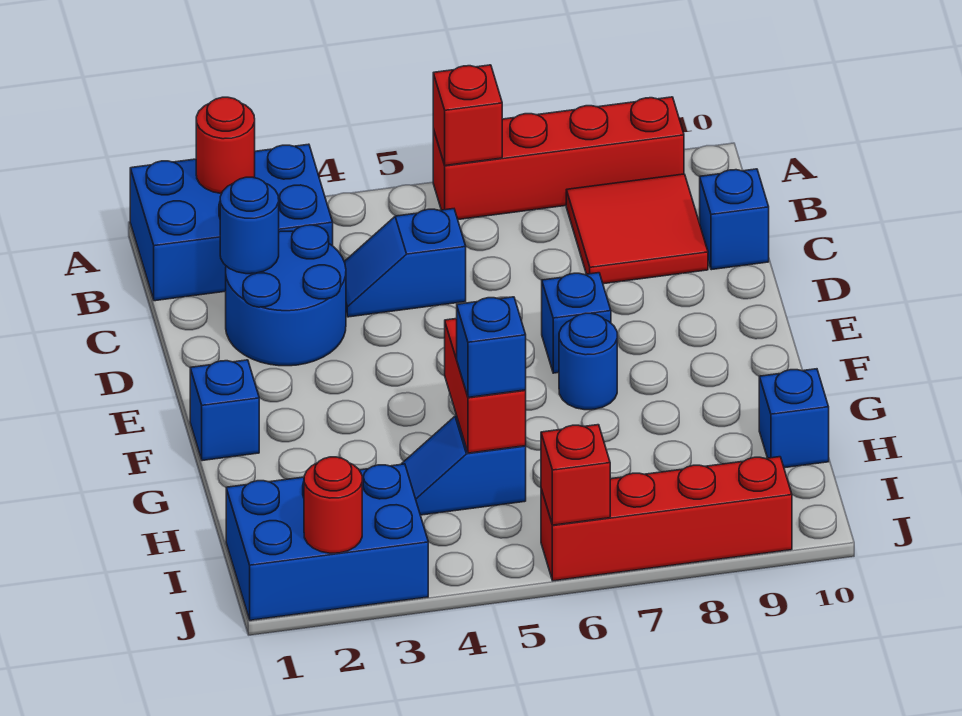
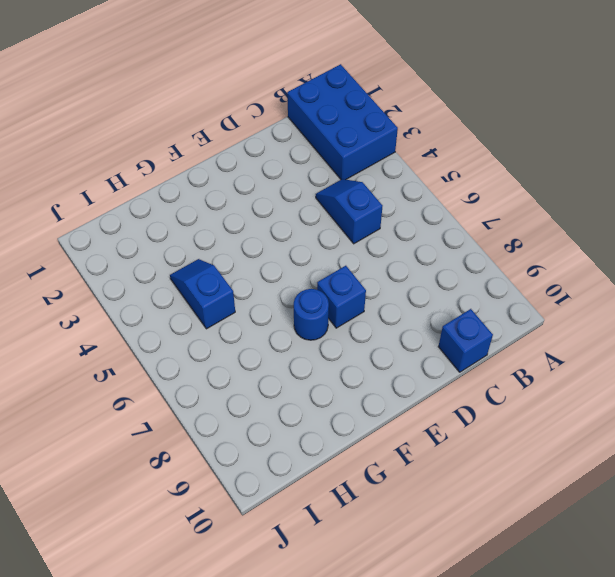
none -> red 1x4 brick [433,97,684,220]
none -> red 2x2 tile [566,174,708,284]
none -> blue 2x2 round brick [226,225,346,366]

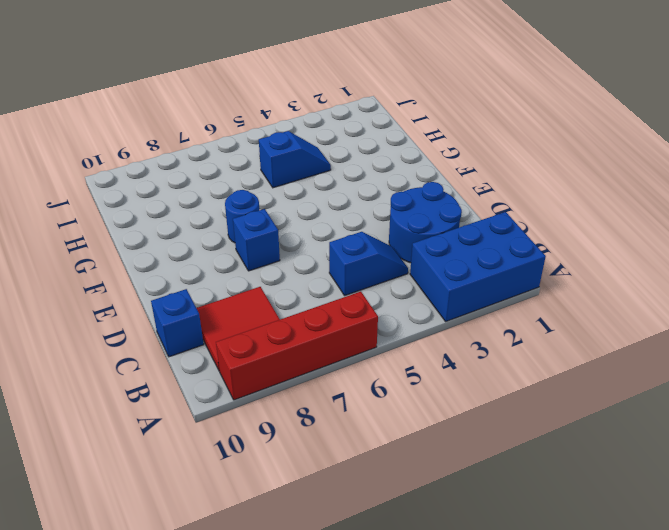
none -> blue 1x1 brick [190,360,259,461]
none -> blue 1x1 brick [759,369,829,468]
none -> blue 2x3 brick [226,464,428,620]

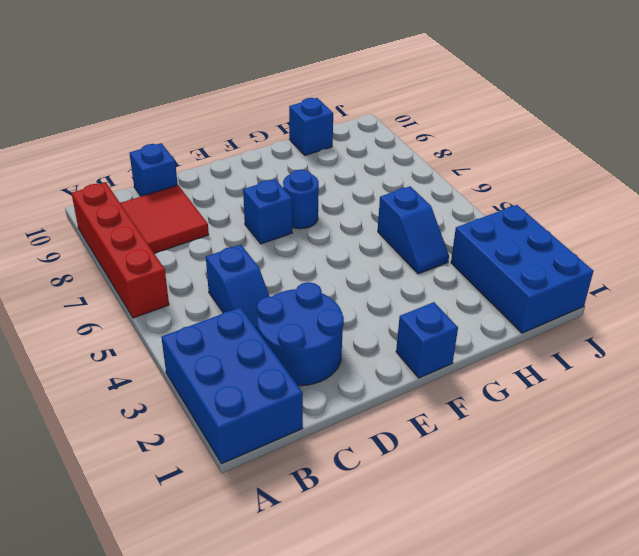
none -> red 1x4 brick [541,457,792,581]
none -> red 1x1 round brick [196,97,255,194]
none -> red 1x1 brick [433,65,502,166]

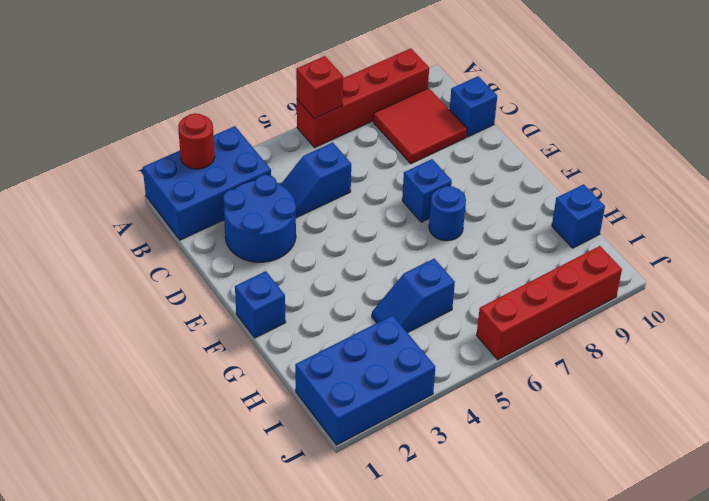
none -> blue 1x1 round brick [220,177,279,274]
none -> red 1x2 brick [445,319,526,453]
none -> red 1x1 round brick [304,457,362,553]

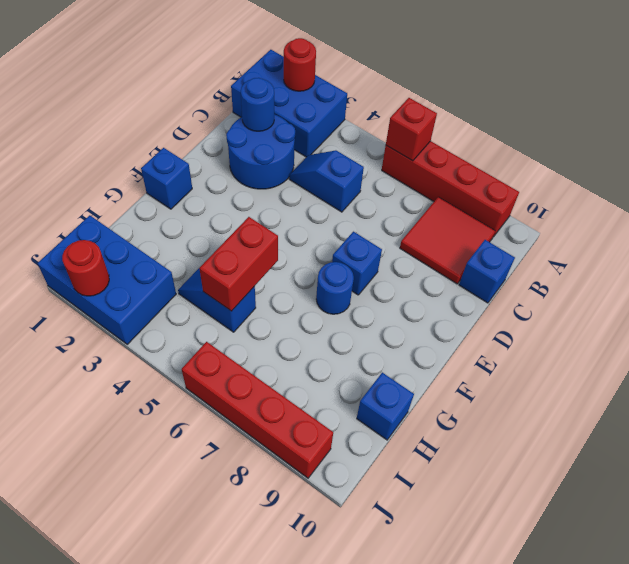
none -> red 1x1 brick [541,425,610,525]
none -> blue 1x1 brick [457,297,526,397]

